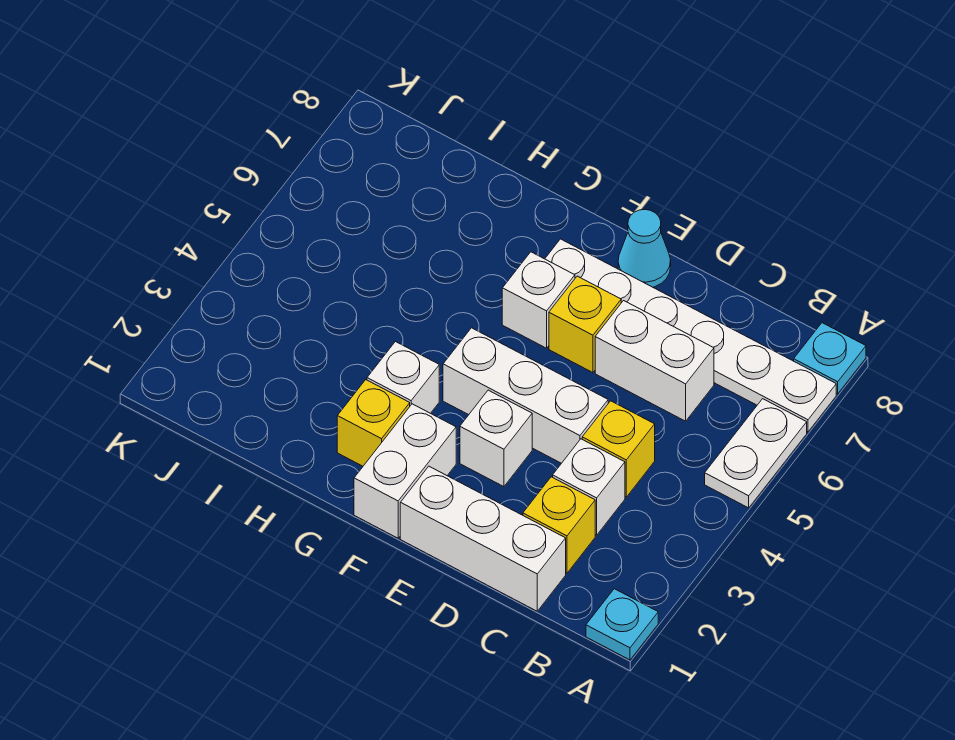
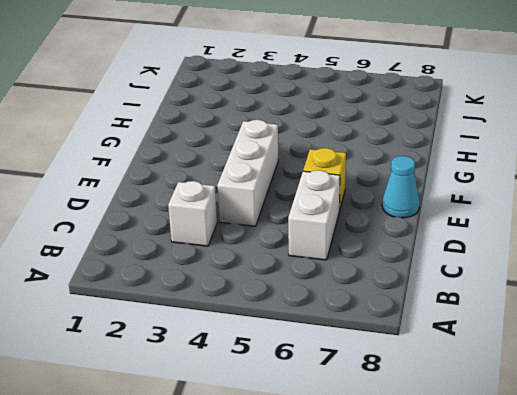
none -> cyan 1x1 plate [586,589,658,660]
none -> white 1x2 plate [705,399,807,508]
none -> white 1x6 plate [545,239,836,432]

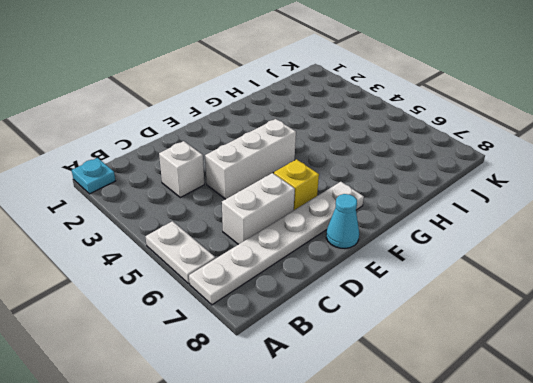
none -> cyan 1x1 plate [794,323,866,394]
none -> white 1x3 brick [400,466,566,611]
none -> yellow 1x1 brick [523,477,595,573]

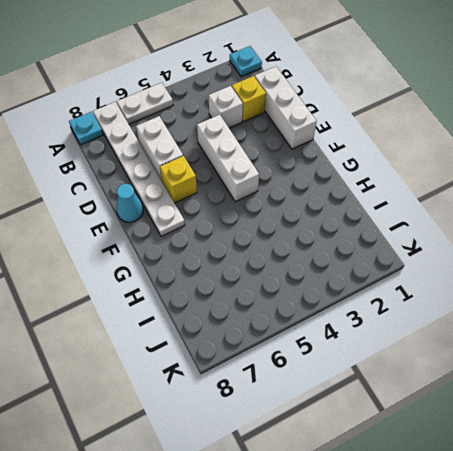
none -> yellow 1x1 brick [582,401,655,497]
none -> white 1x1 brick [460,390,532,487]
none -> white 1x2 brick [354,404,456,538]

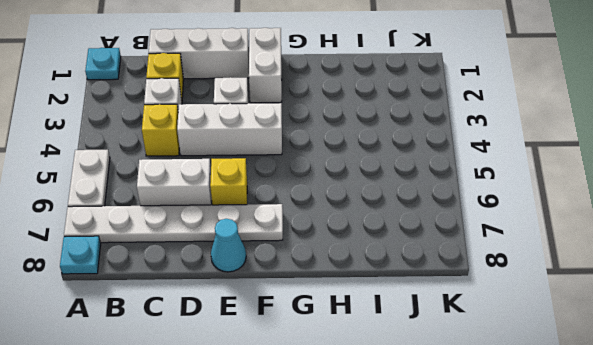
none -> white 1x1 brick [502,252,575,348]
none -> yellow 1x1 brick [337,380,410,466]
none -> white 1x1 brick [367,342,439,413]

